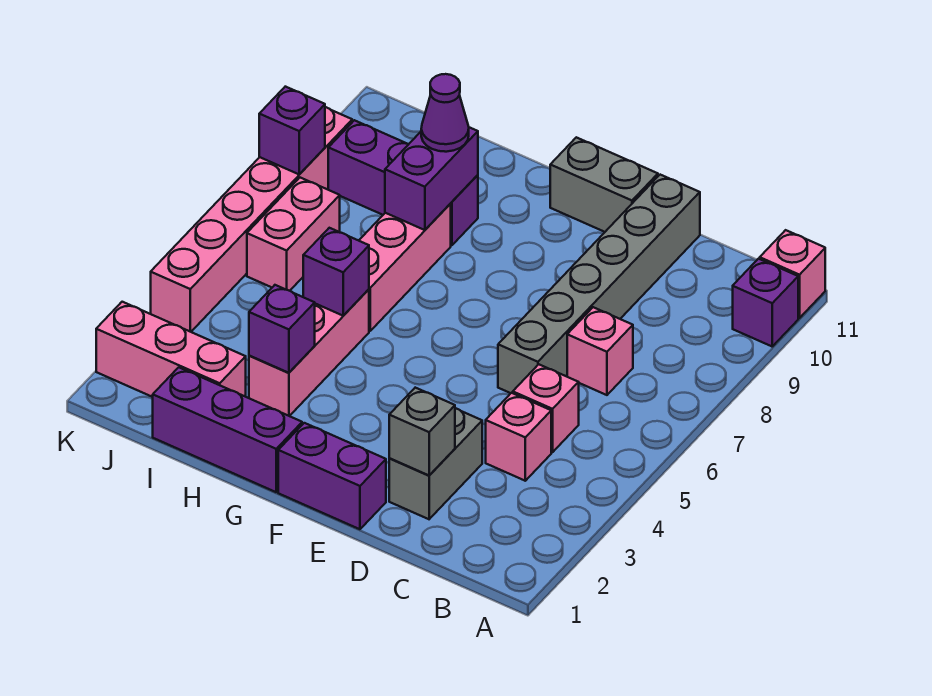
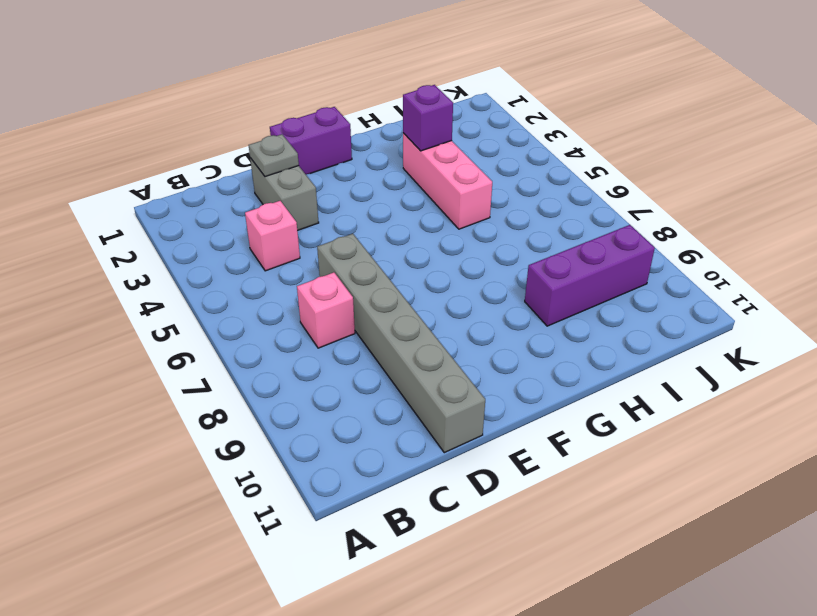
grey 1x1 plate [249,134,299,177] -> grey 1x1 brick [389,388,455,476]
none -> purple 1x1 brick [733,259,798,346]
none -> pink 1x1 brick [760,230,825,318]
none -> pink 1x1 brick [513,364,579,452]

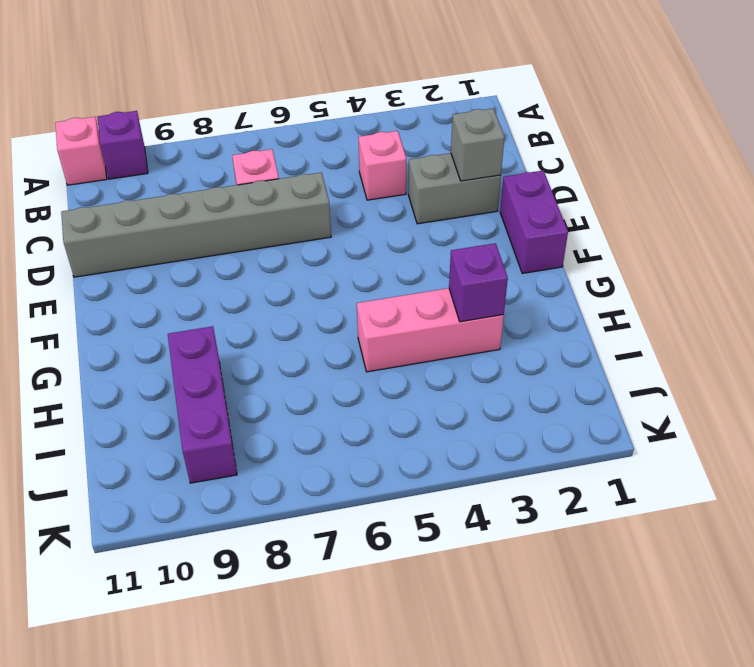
none -> pink 1x1 brick [513,364,579,452]
none -> grey 1x2 brick [550,137,658,232]
none -> purple 1x3 brick [153,367,302,492]

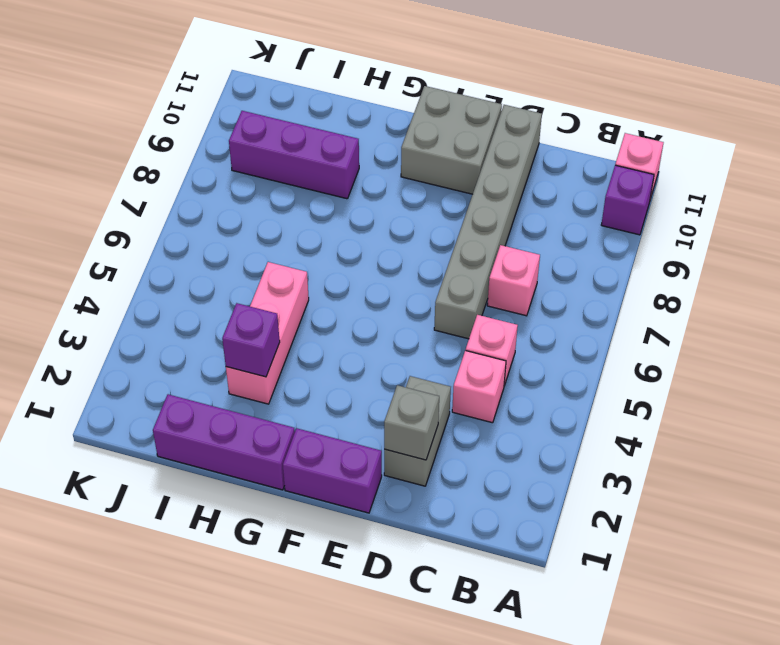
grey 2x2 brick [401,86,502,194] -> grey 1x2 brick [550,137,658,232]
none -> pink 1x3 brick [359,204,451,331]
none -> pink 1x3 brick [96,302,246,397]
none -> pink 1x2 brick [247,178,340,291]

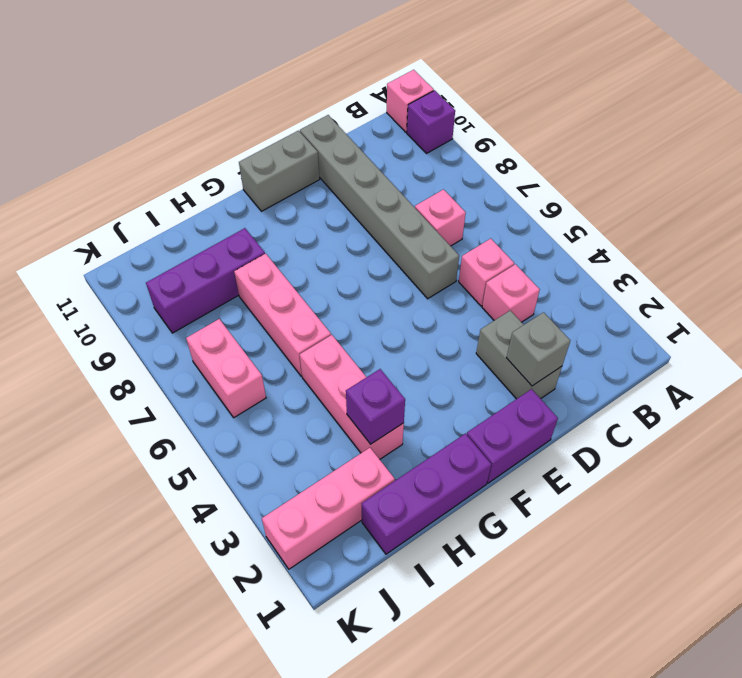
none -> pink 1x6 brick [151,107,352,332]
none -> purple 1x1 brick [303,228,369,316]
none -> purple 1x2 brick [385,127,478,230]

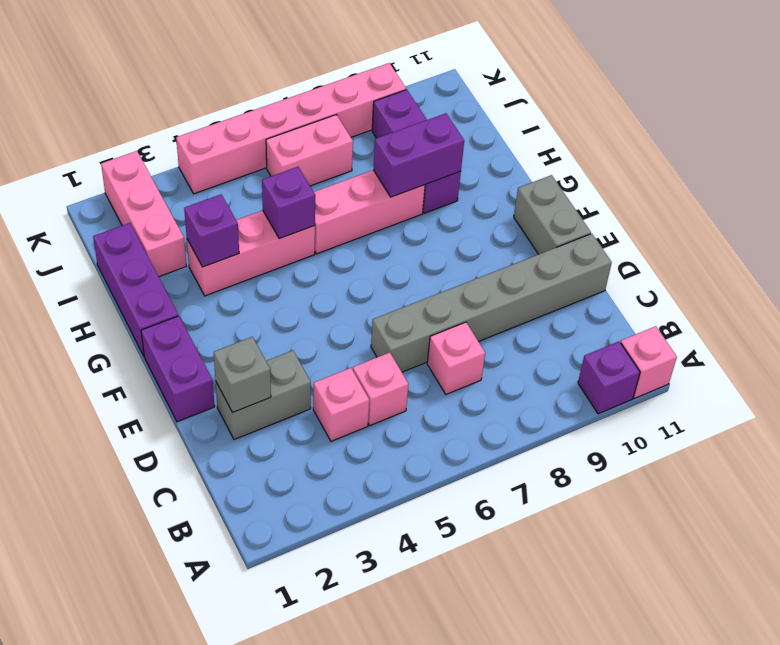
none -> purple 1x1 brick [259,87,325,174]
none -> purple 1x1 cone [421,74,469,152]

